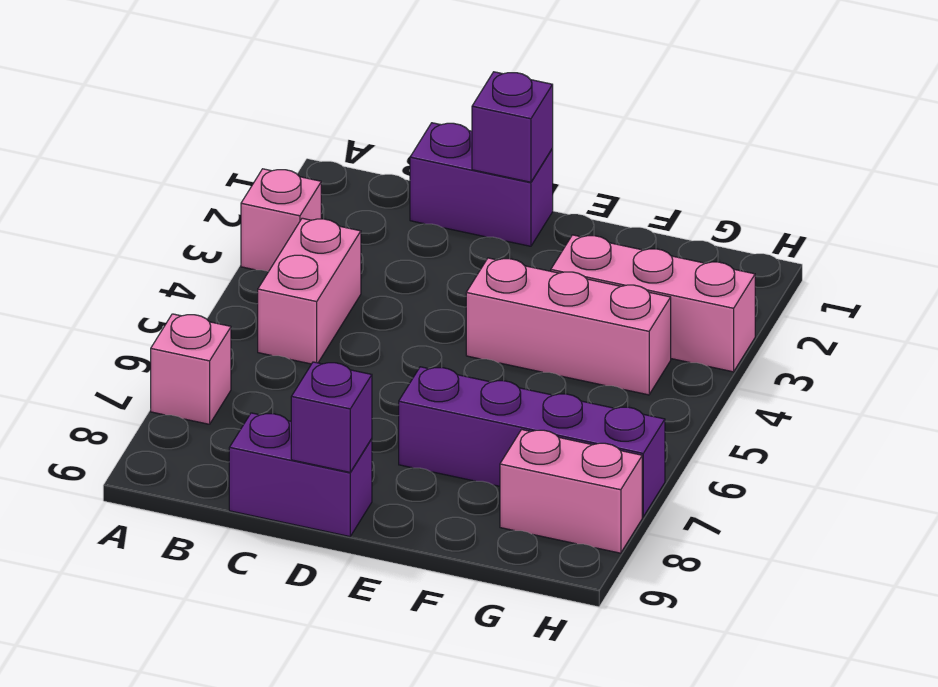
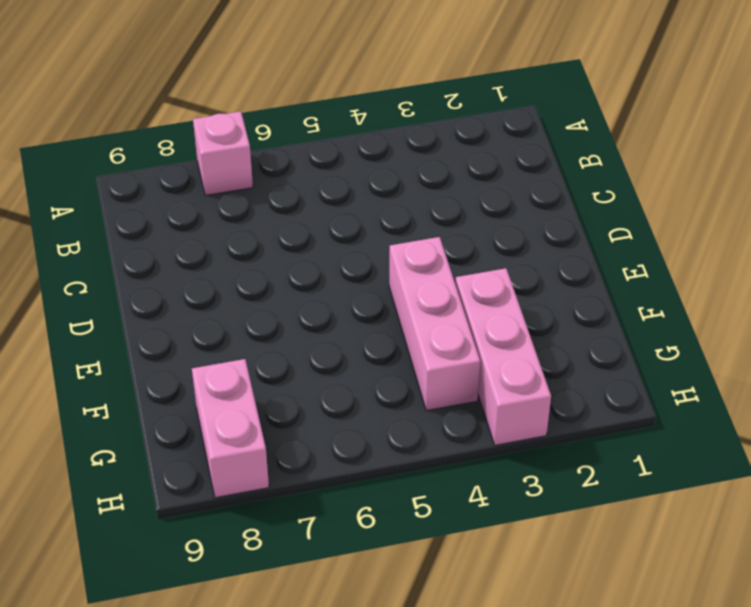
none -> pink 1x1 brick [241,169,321,271]
none -> pink 1x2 brick [258,218,361,364]

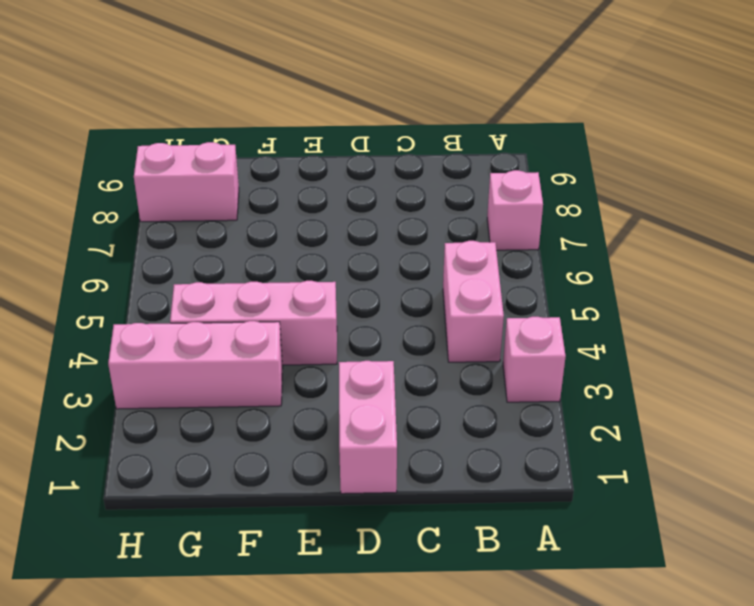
pink 1x2 brick [339,361,397,494] -> purple 1x2 brick [410,123,553,246]
none -> purple 1x2 brick [229,413,372,537]
none -> purple 1x4 brick [399,367,665,517]

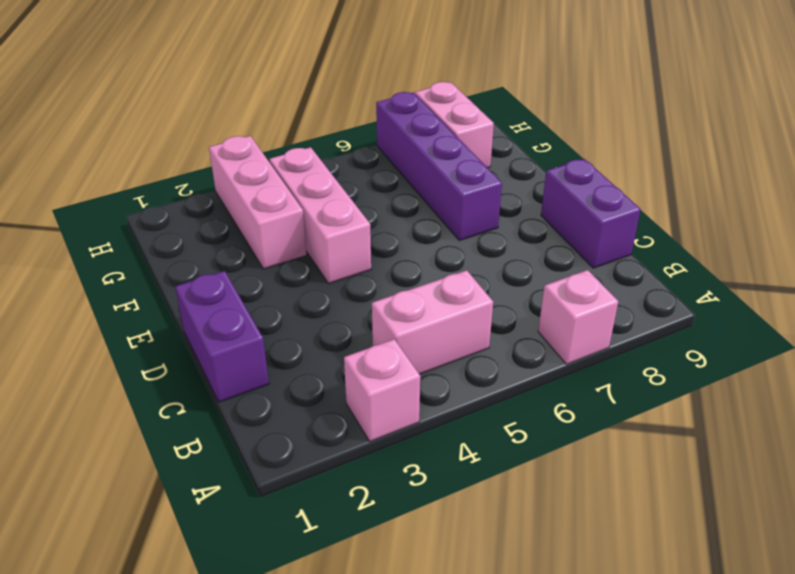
none -> purple 1x1 brick [472,72,553,182]
none -> purple 1x1 brick [291,362,372,472]

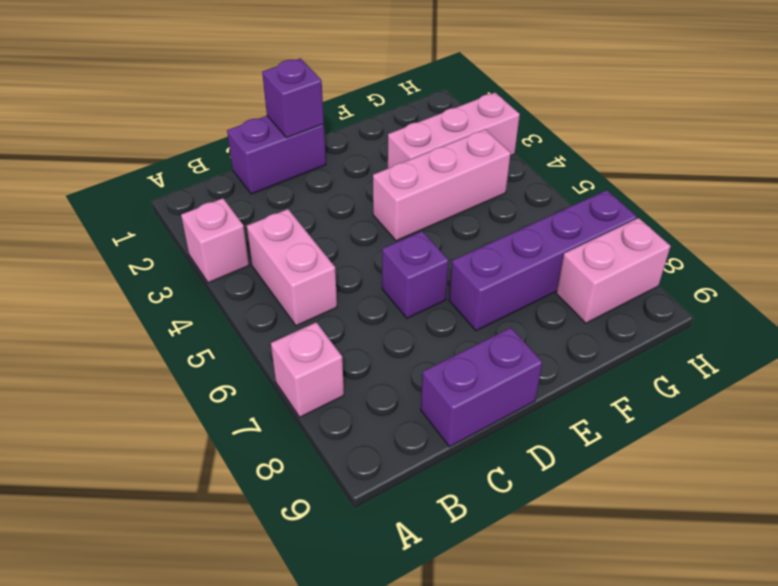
purple 1x1 brick [382,231,449,318] -> purple 1x1 brick moved to [291,362,372,472]

